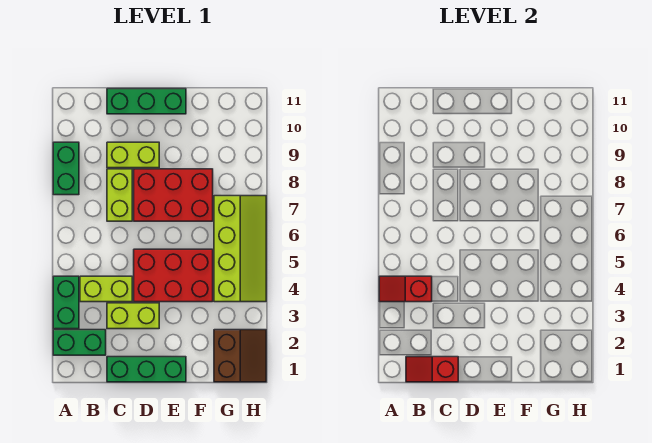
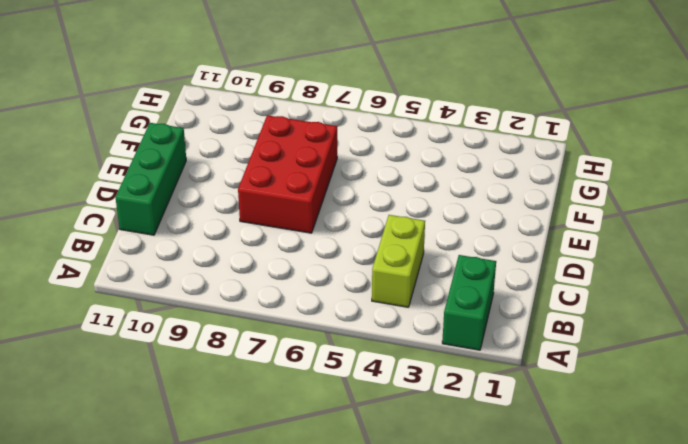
none -> green 1x2 brick [53,276,79,329]
none -> green 1x2 brick [53,142,79,195]
none -> green 1x3 brick [107,357,186,382]

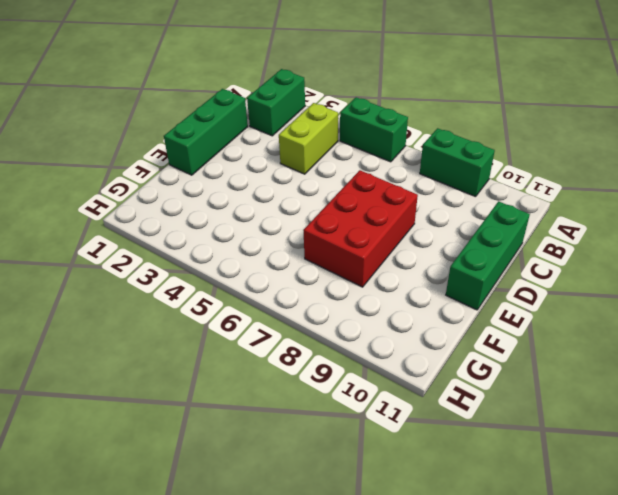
green 1x2 brick [340,97,408,162] -> green 1x2 brick moved to [53,276,79,329]
none -> lime 1x2 brick [107,303,159,329]
none -> lime 1x2 brick [107,169,132,221]
none -> lime 1x2 brick [107,142,159,168]

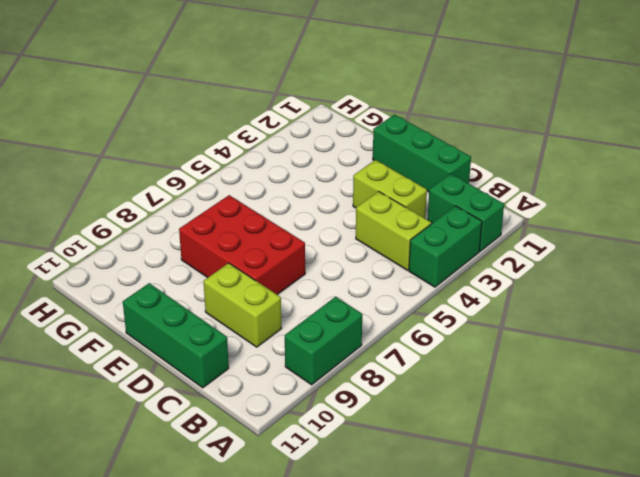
none -> lime 1x2 brick [107,169,132,221]
none -> red 2x3 brick [134,249,213,302]
none -> brown 2x2 slope [214,330,266,382]

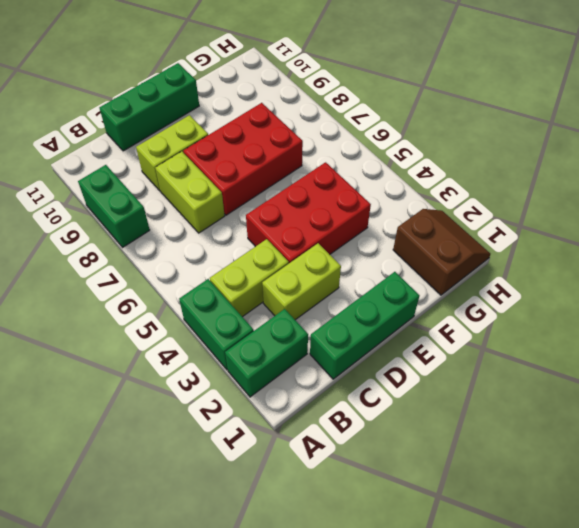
none -> lime 2x4 slope [214,196,266,302]
none -> red 1x2 slope [379,276,432,302]
none -> red 1x2 slope [406,357,458,382]

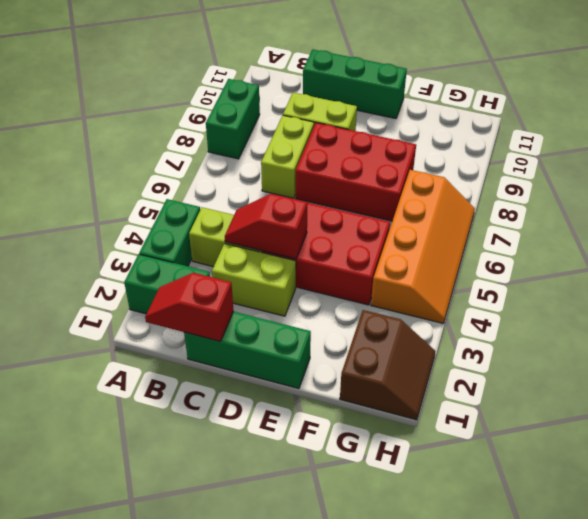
red 1x2 slope [225,194,308,259] -> red 1x2 slope moved to [379,276,432,302]
orange 2x4 slope [371,170,475,323] -> lime 2x4 slope [214,196,266,302]

